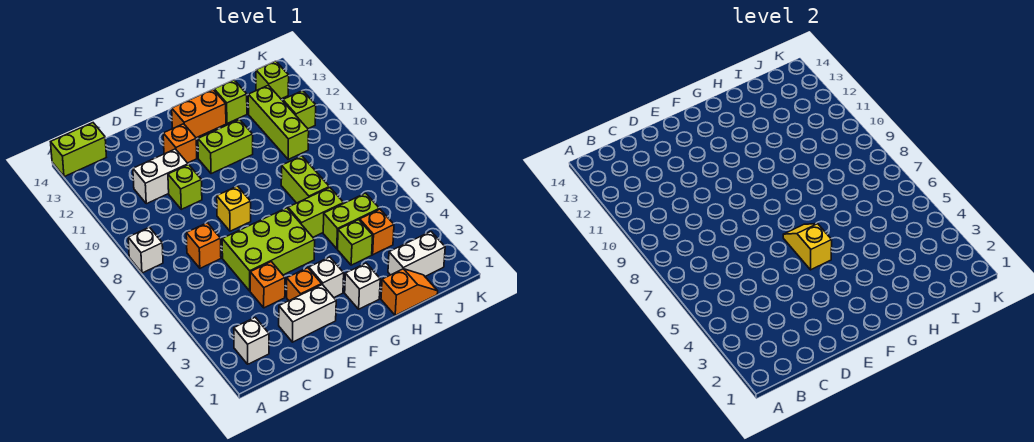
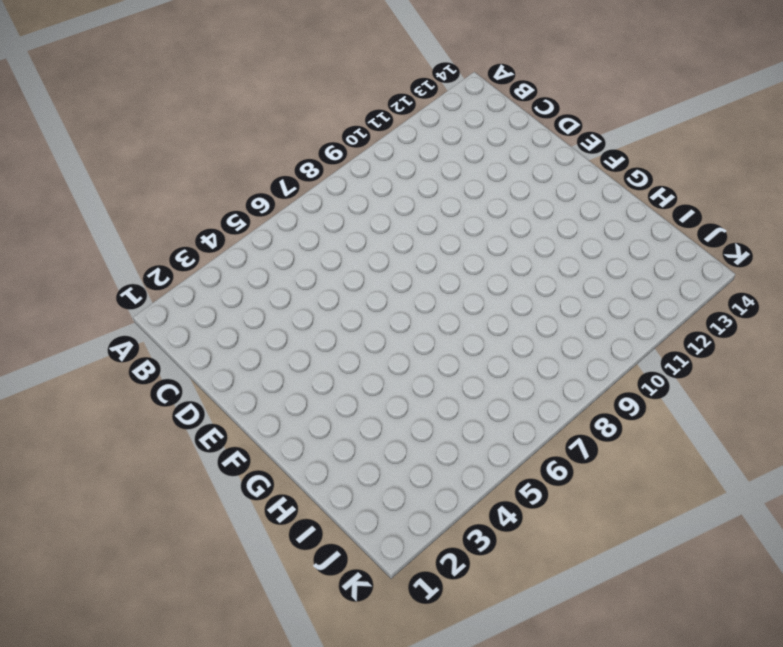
none -> white 1x1 brick [128,227,163,273]
none -> lime 1x2 brick [51,123,106,177]
none -> white 1x1 brick [234,317,269,364]

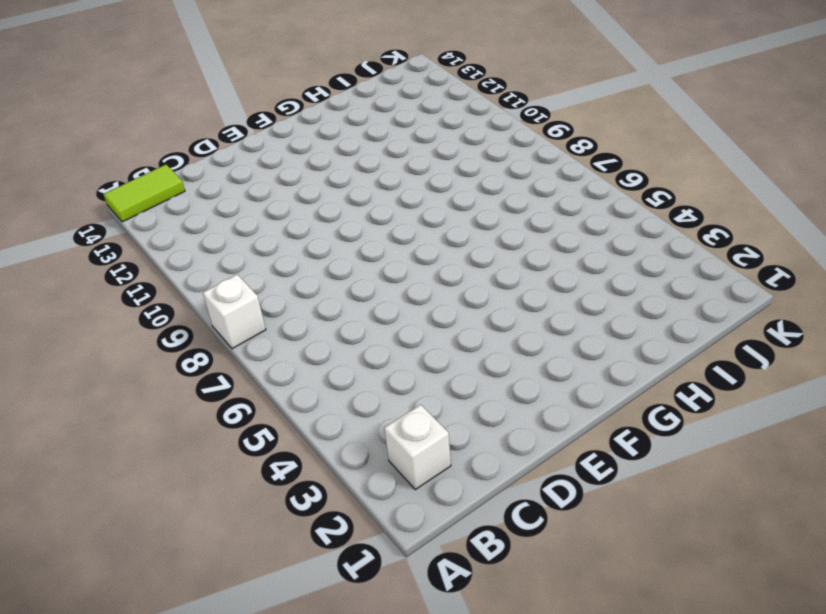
lime 1x2 tile [103,165,185,222] -> lime 1x2 brick [51,123,106,177]
none -> orange 1x1 brick [186,223,221,268]
none -> white 1x2 brick [133,149,188,204]
none -> white 1x2 brick [279,285,336,342]

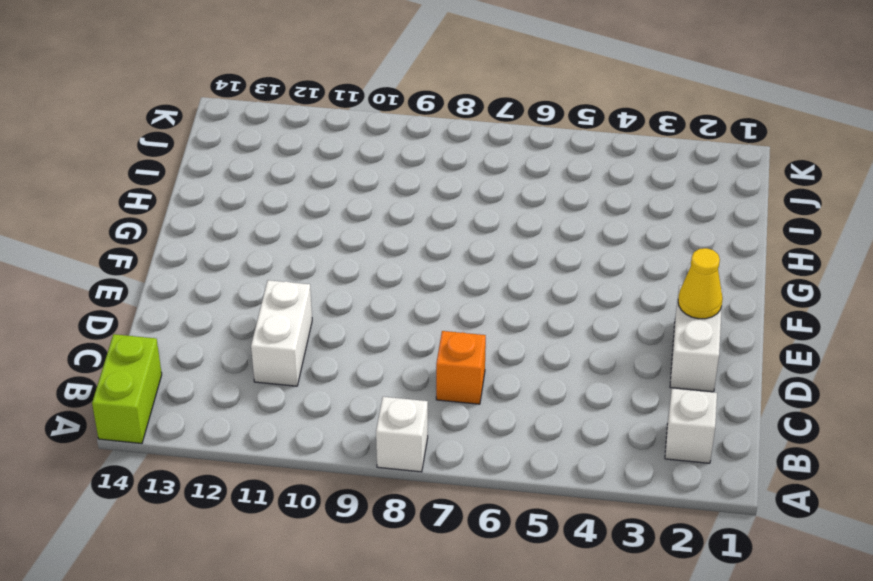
yellow 1x1 cone [678,248,723,319] -> none
none -> orange 1x1 brick [250,262,285,308]
none -> lime 2x3 brick [222,208,315,291]
none -> lime 1x1 brick [168,165,202,209]

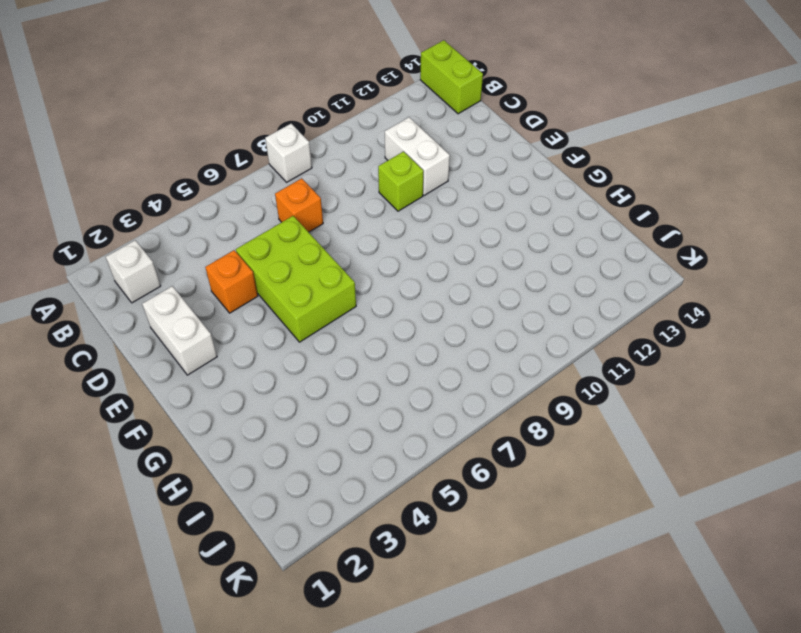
none -> orange 1x1 brick [287,268,322,301]
none -> yellow 1x1 brick [217,186,251,231]
none -> orange 1x1 brick [163,124,197,163]

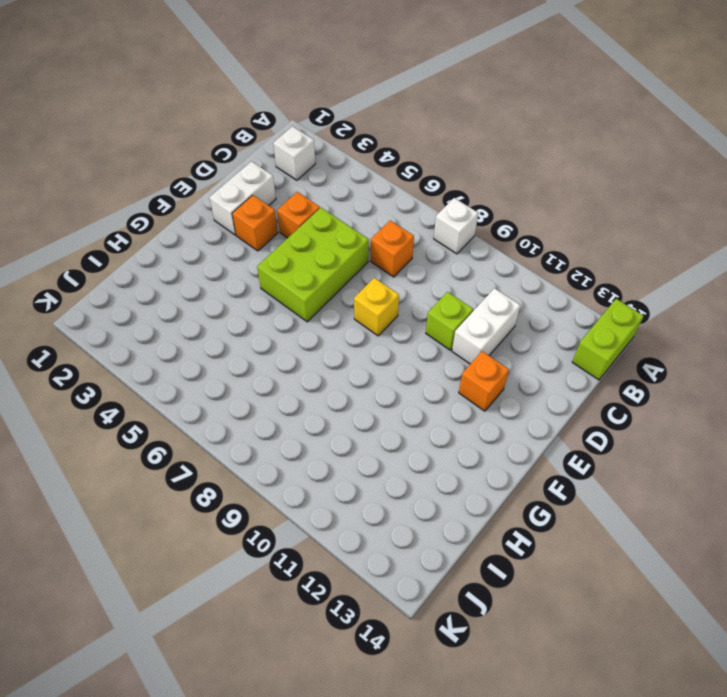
none -> white 1x1 brick [309,257,344,297]
none -> lime 1x2 brick [198,120,253,174]
none -> orange 1x2 brick [172,90,226,138]

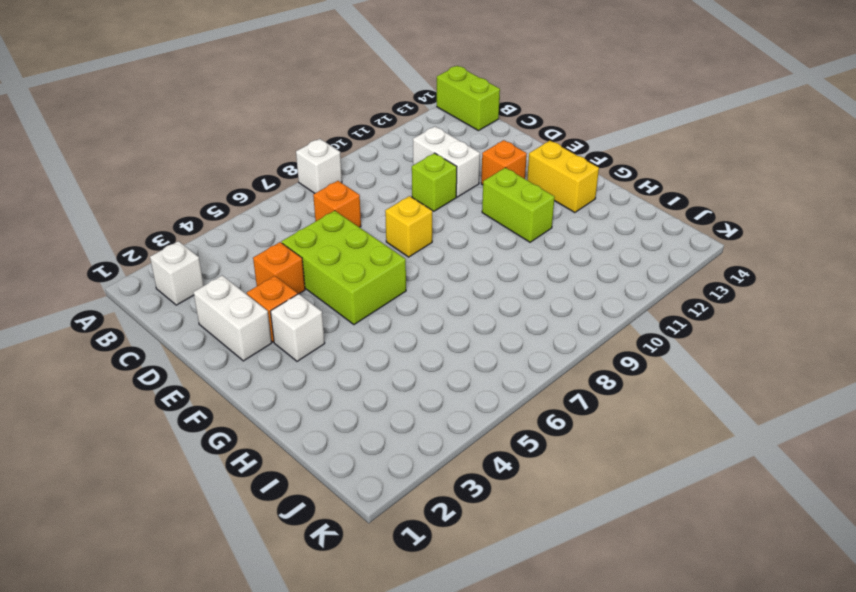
yellow 1x2 brick [527,141,599,213] -> orange 1x2 brick [172,90,226,138]
none -> white 1x1 brick [345,263,380,309]
none -> lime 1x2 brick [288,187,344,237]
none -> orange 1x2 slope [381,269,438,315]

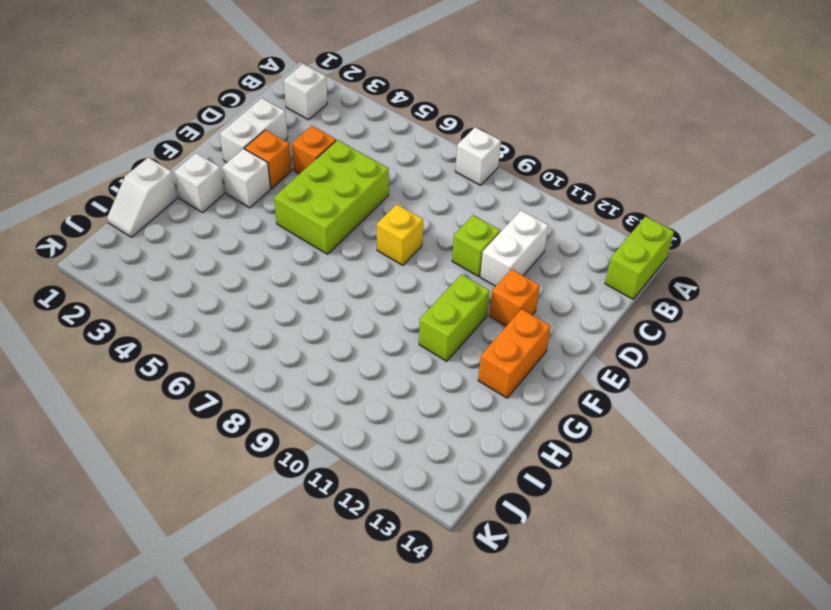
white 1x2 slope [107,157,177,237] -> orange 1x2 slope [381,269,438,315]
none -> orange 1x1 brick [186,223,221,268]
none -> lime 1x2 brick [288,187,344,237]
none -> lime 1x1 brick [338,220,373,265]

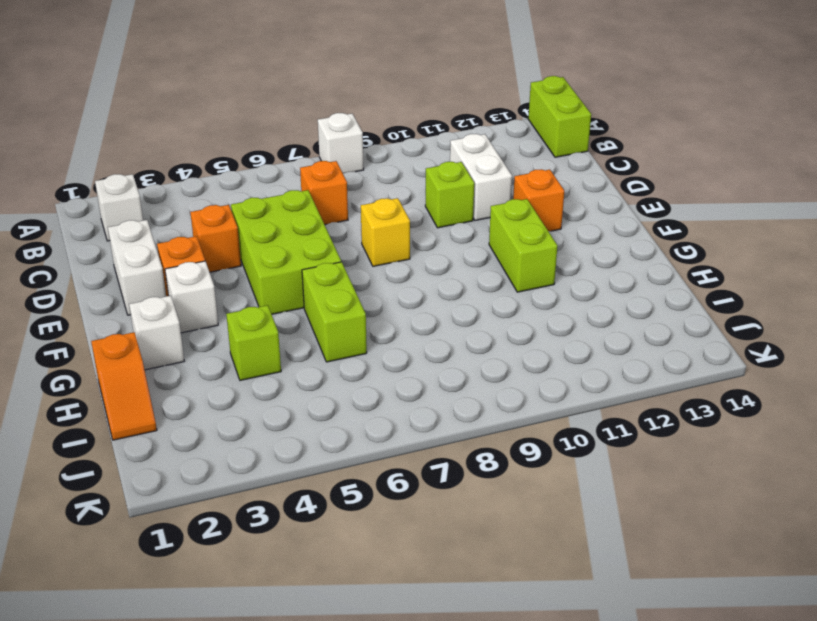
none -> orange 1x2 brick [172,90,226,138]
none -> lime 1x2 brick [323,193,379,249]
none -> lime 1x2 brick [281,156,329,203]

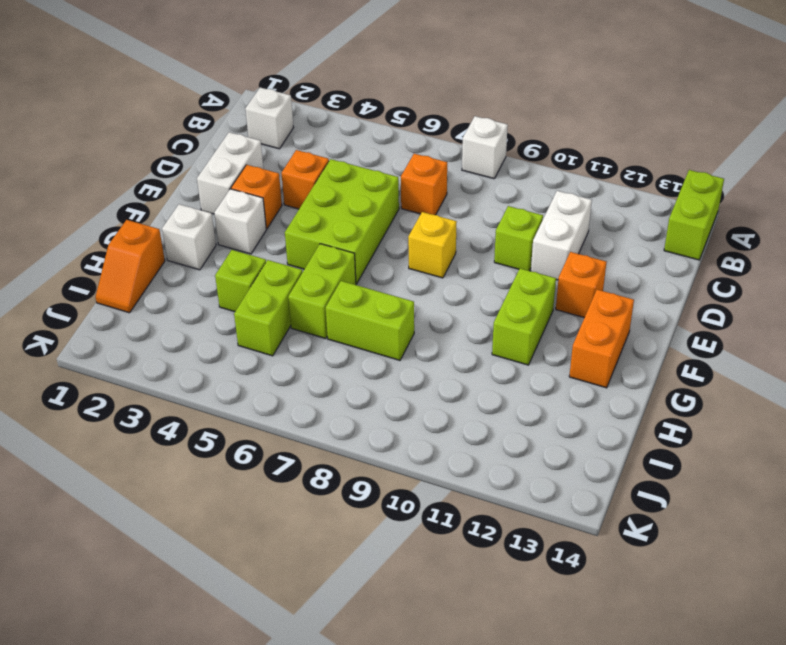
none -> lime 1x1 brick [214,80,247,123]
none -> white 1x2 brick [388,232,445,276]
none -> orange 1x1 brick [360,209,394,255]

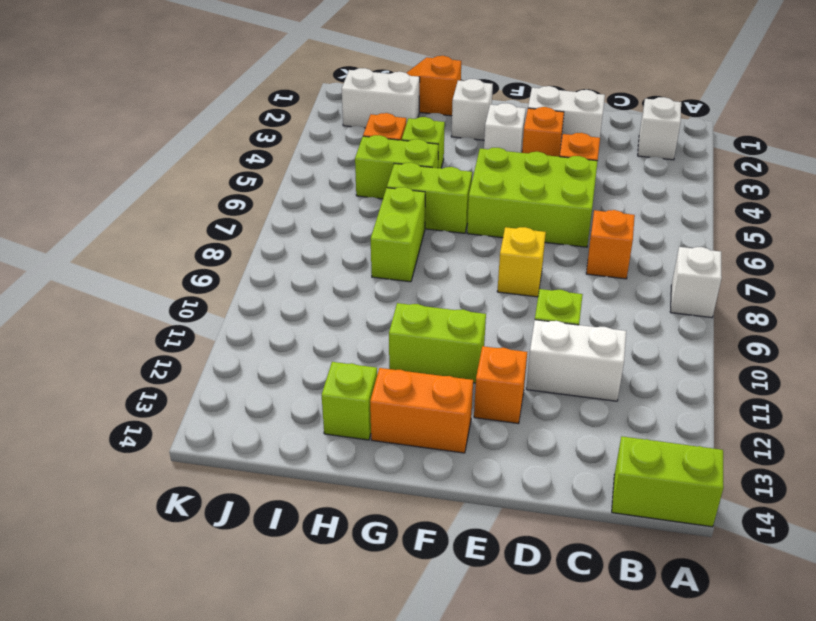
none -> lime 1x3 brick [248,85,309,159]
none -> lime 1x1 brick [283,91,316,129]
none -> lime 1x1 brick [256,61,289,99]

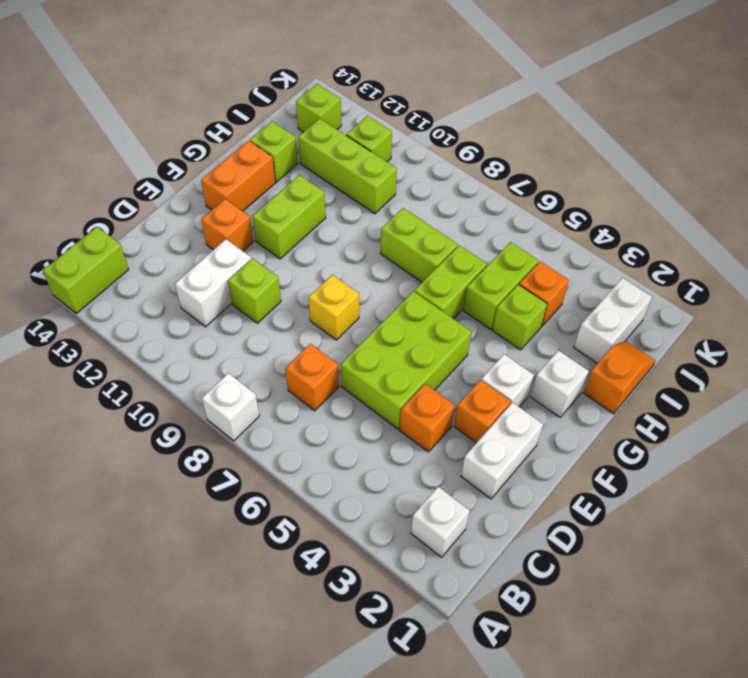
none -> yellow 1x2 slope [783,224,832,270]

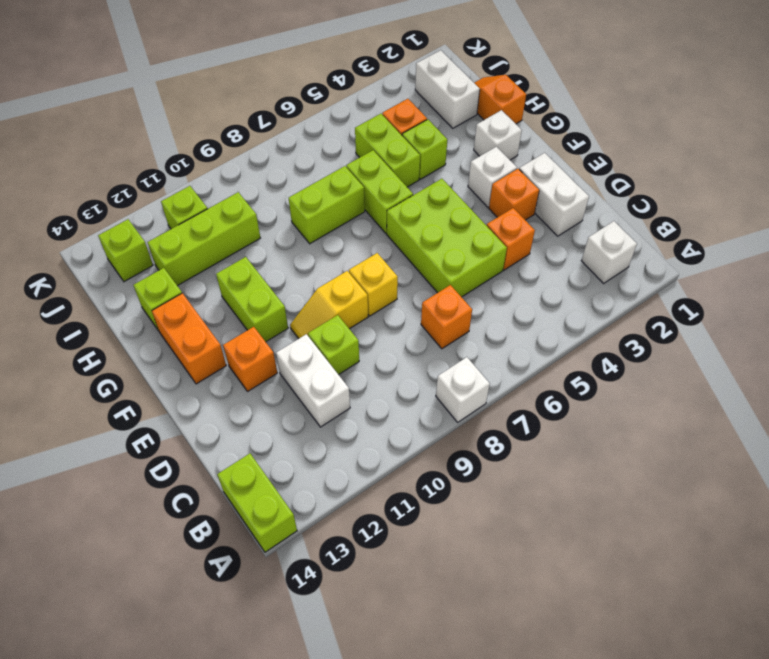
yellow 1x2 slope [290,271,368,339] -> yellow 1x2 slope moved to [783,224,832,270]

